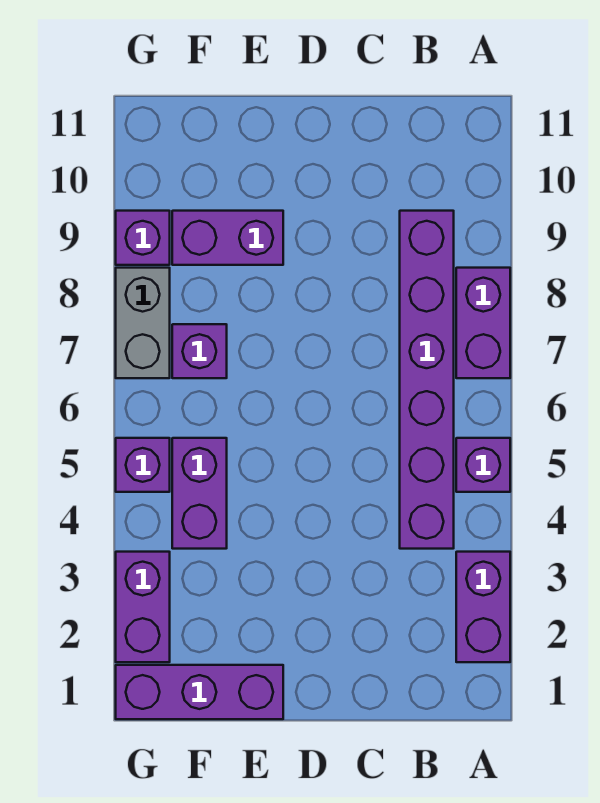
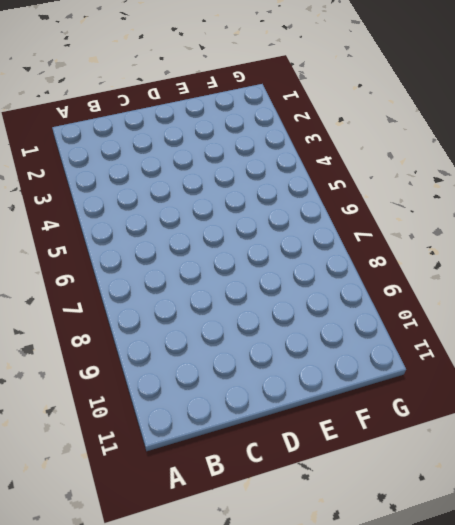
none -> purple 1x2 brick [456,552,510,662]
none -> purple 1x1 brick [456,438,510,492]
none -> purple 1x2 brick [456,268,510,378]

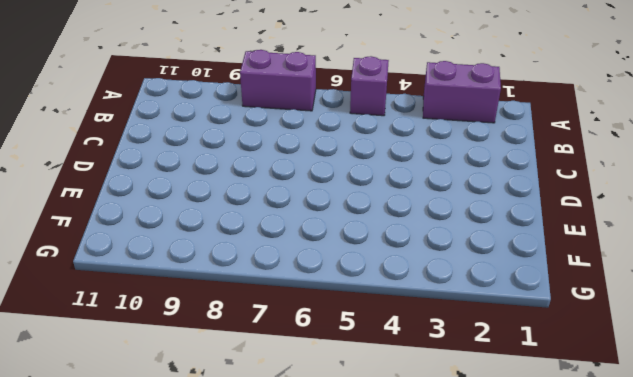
none -> purple 1x6 brick [400,211,454,549]
none -> purple 1x3 brick [116,665,283,719]
none -> purple 1x2 brick [172,211,283,265]

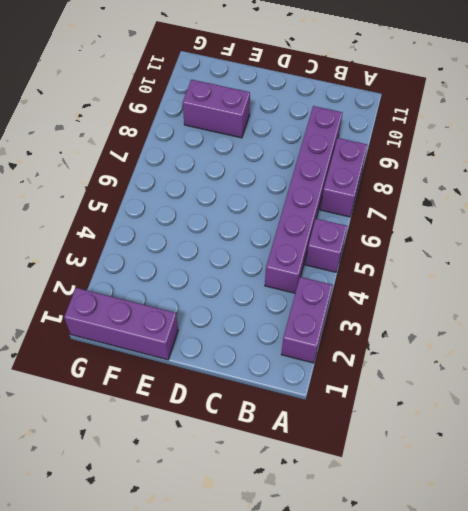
none -> purple 1x2 brick [172,438,227,549]
none -> purple 1x1 brick [172,324,227,378]
none -> purple 1x2 brick [116,552,170,662]

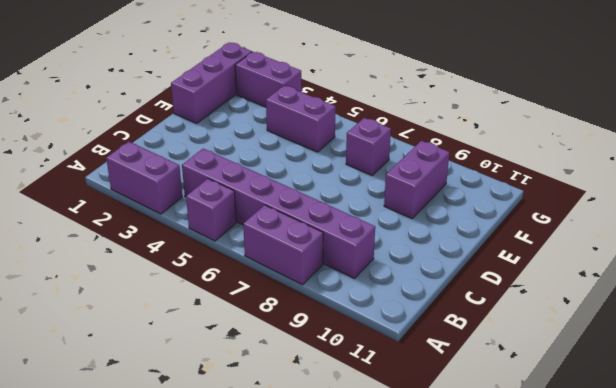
none -> purple 1x1 brick [116,438,170,492]
none -> grey 1x2 brick [116,268,170,378]
none -> purple 1x1 brick [116,211,170,265]

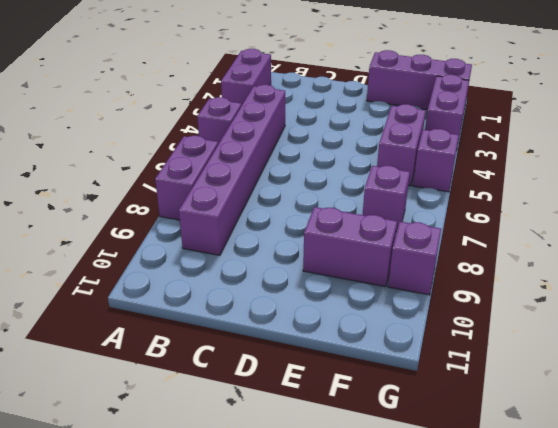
none -> grey 1x2 brick [116,268,170,378]

